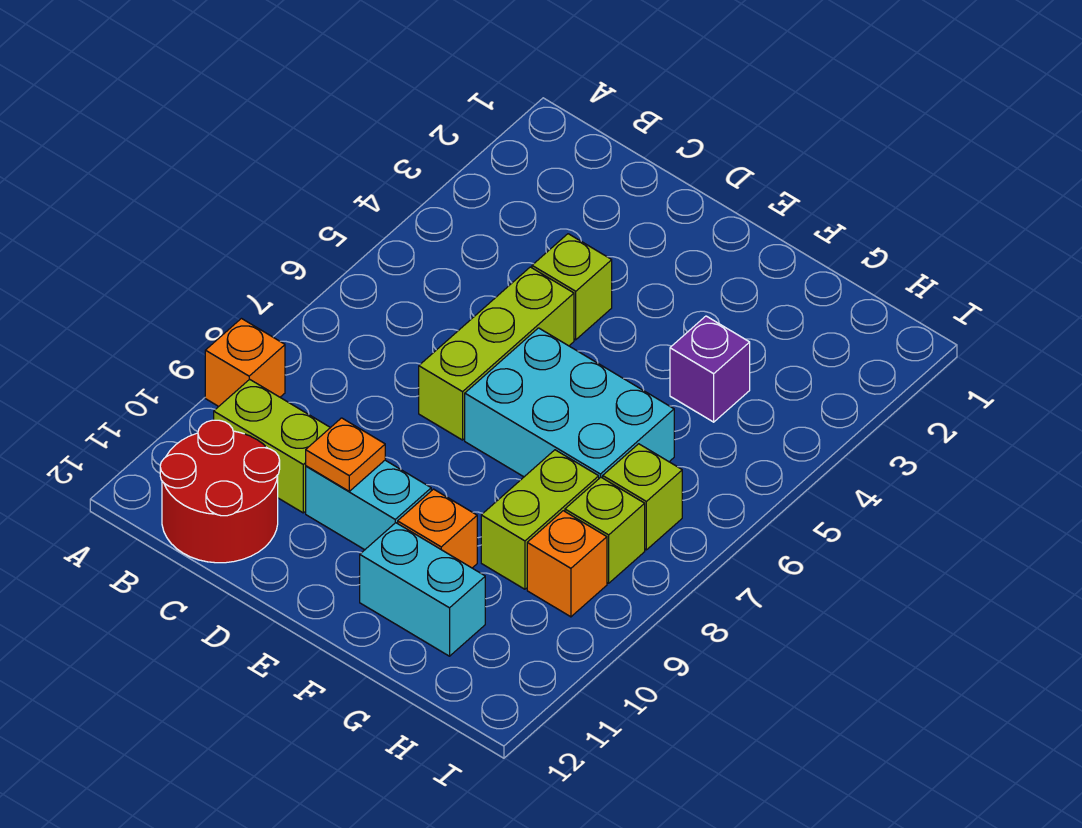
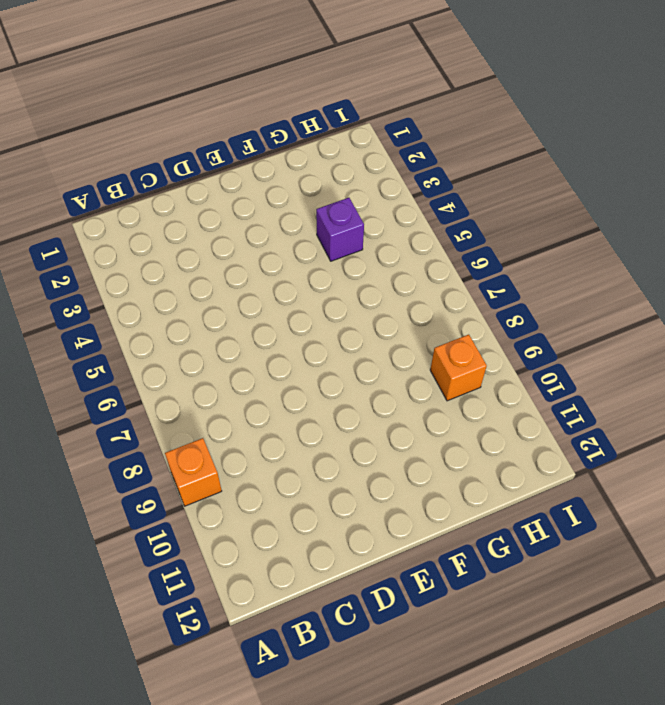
none -> lime 1x2 brick [214,379,330,513]
none -> red 2x2 round brick [160,420,280,563]
none -> lime 1x1 brick [532,234,612,340]

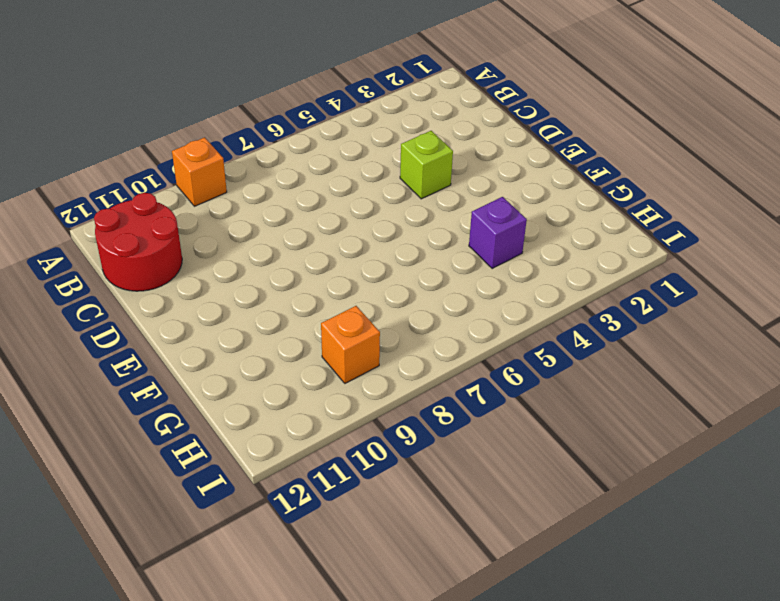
none -> lime 1x2 brick [214,379,330,513]
none -> lime 1x3 brick [419,267,574,440]
none -> cyan 1x2 brick [306,460,431,550]

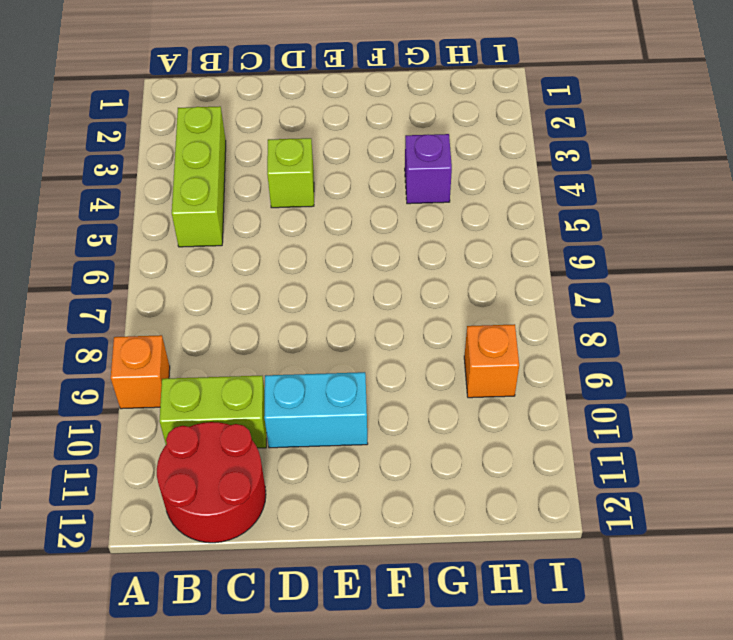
lime 1x3 brick [172,106,226,247] -> lime 1x3 brick moved to [419,267,574,440]
none -> cyan 2x3 brick [465,328,674,478]
none -> orange 1x1 brick [398,489,477,568]
none -> cyan 1x2 brick [360,523,485,656]

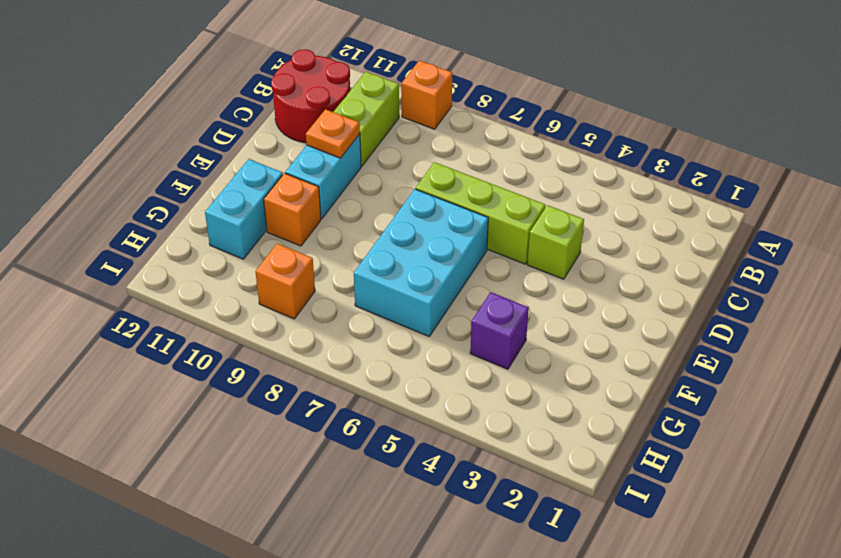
none -> lime 1x2 brick [481,450,599,589]
none -> lime 1x1 brick [603,444,682,550]
none -> lime 1x1 brick [565,477,645,583]

